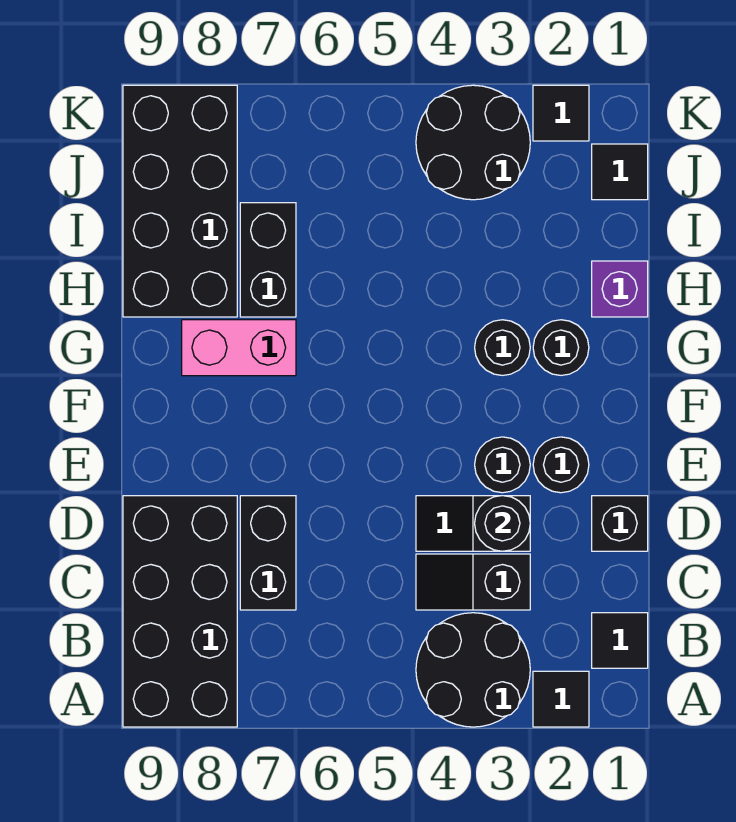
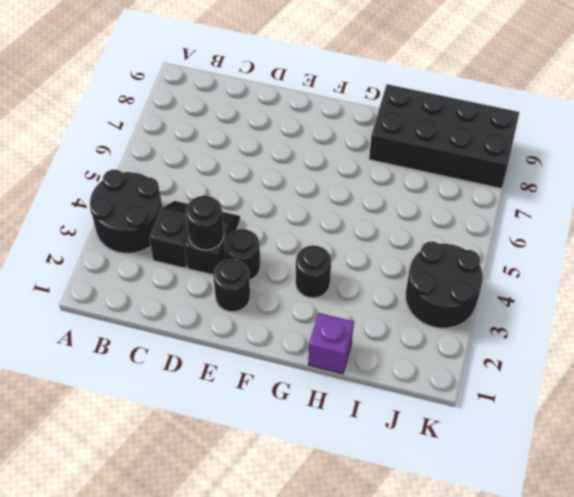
none -> black 1x1 tile [533,671,589,727]
none -> black 2x4 brick [123,496,237,727]
none -> black 1x1 tile [592,613,648,668]

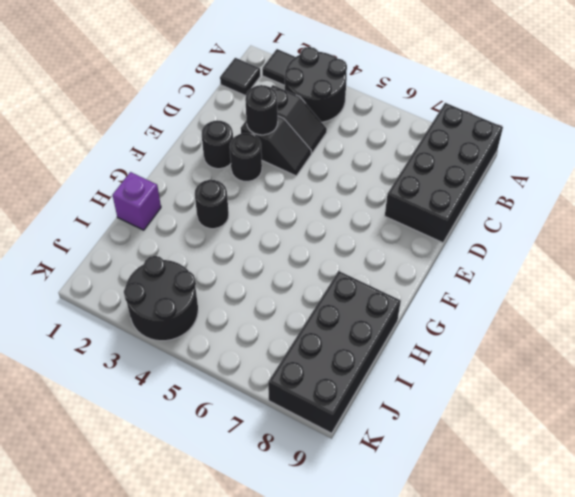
none -> black 1x2 brick [240,496,296,610]
none -> black 1x1 brick [592,496,648,551]
none -> black 1x1 round brick [533,320,589,375]

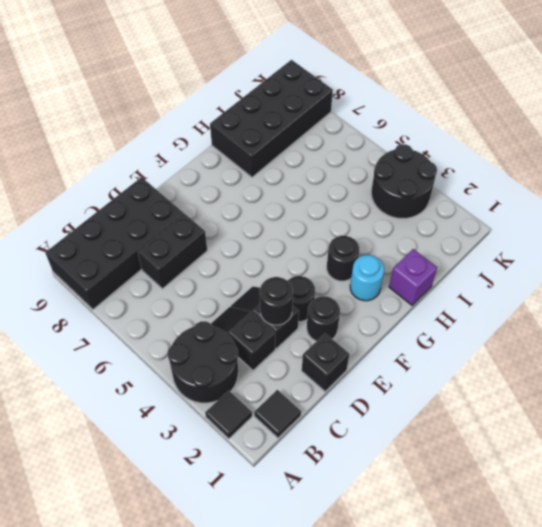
cyan 1x1 round brick [350,255,384,301] -> black 1x1 round brick [533,320,589,375]
none -> pink 1x2 brick [182,320,296,376]
none -> black 1x2 brick [240,203,296,317]
none -> black 1x1 tile [592,144,648,200]

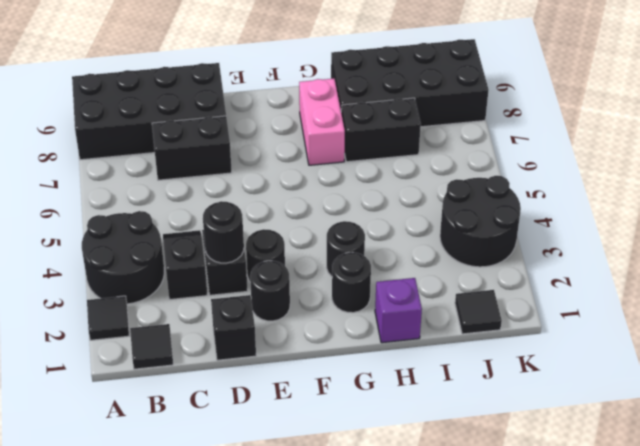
none -> black 1x1 tile [533,85,589,141]

